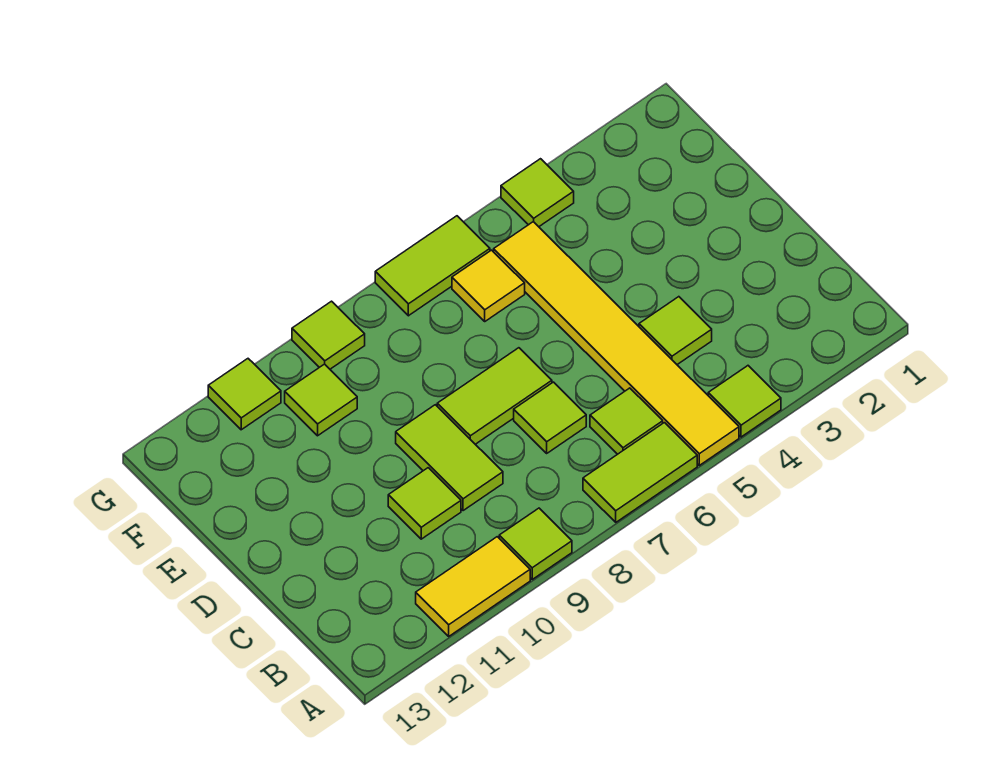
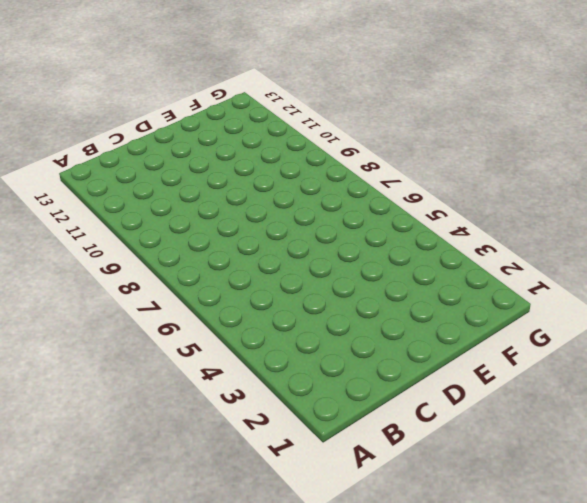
none -> lime 1x1 tile [708,366,781,437]
none -> yellow 1x6 tile [494,222,739,465]
none -> lime 1x2 tile [583,423,697,522]

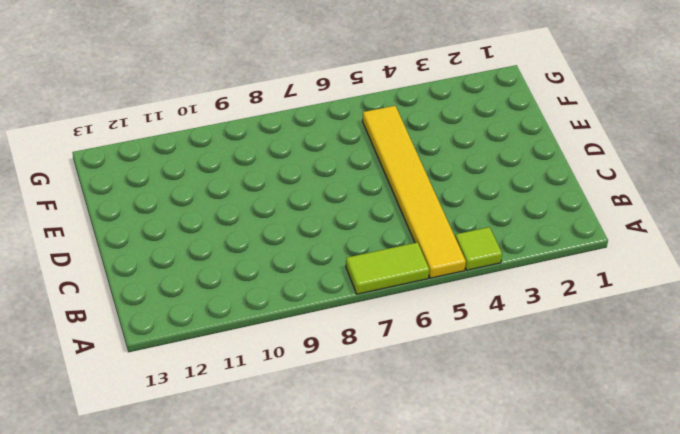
none -> lime 1x1 tile [499,508,572,579]
none -> yellow 1x2 tile [416,537,530,636]
none -> lime 1x1 tile [590,388,663,454]

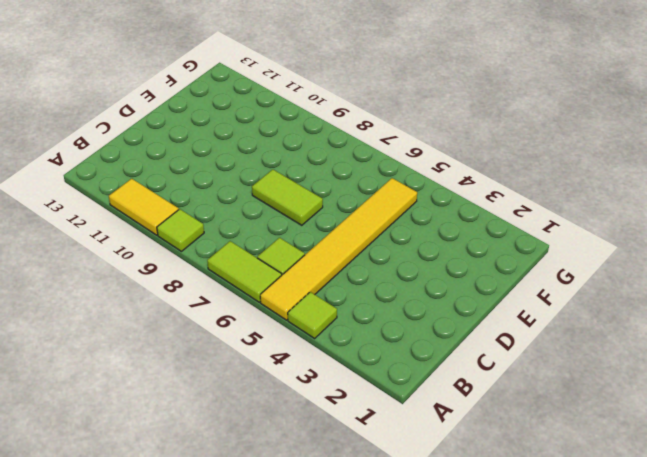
none -> lime 1x1 tile [639,297,712,365]
none -> lime 1x1 tile [514,382,586,453]
none -> lime 1x2 tile [396,405,503,511]

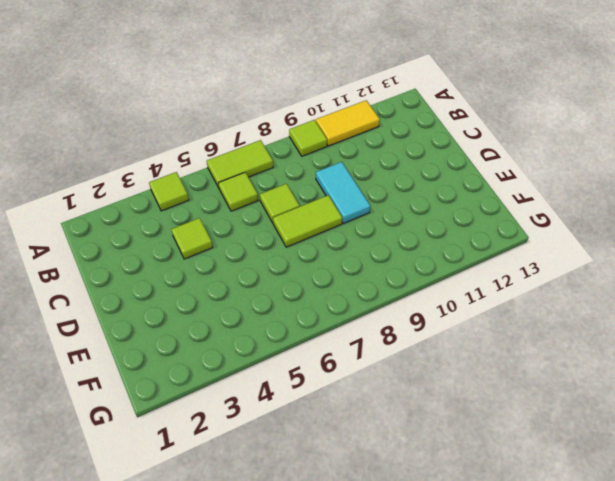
cyan 1x2 tile [316,162,370,223] -> lime 1x2 tile [396,405,503,511]
none -> yellow 1x6 tile [494,222,739,465]
none -> lime 1x1 tile [388,468,461,539]
none -> yellow 1x1 tile [452,250,525,321]

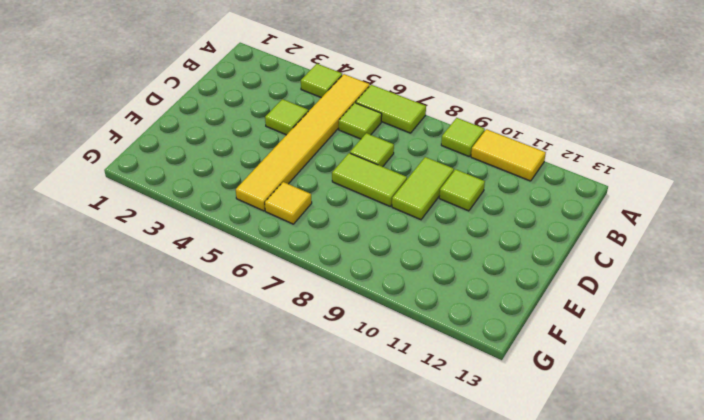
none -> lime 1x1 tile [285,364,357,436]
none -> lime 1x1 tile [501,159,574,227]
none -> lime 1x2 tile [375,216,490,316]

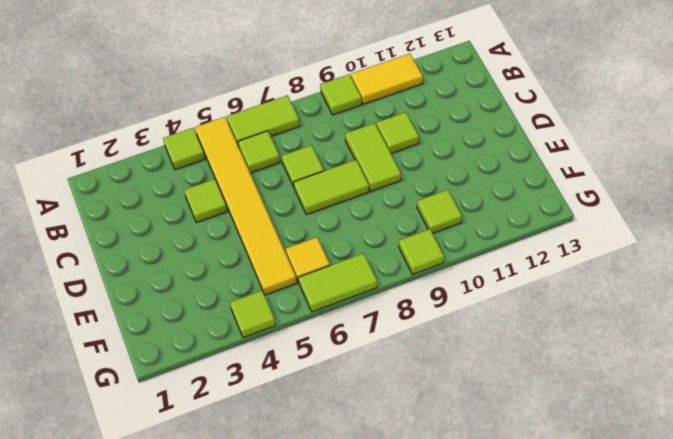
none -> lime 1x1 tile [208,359,281,430]

